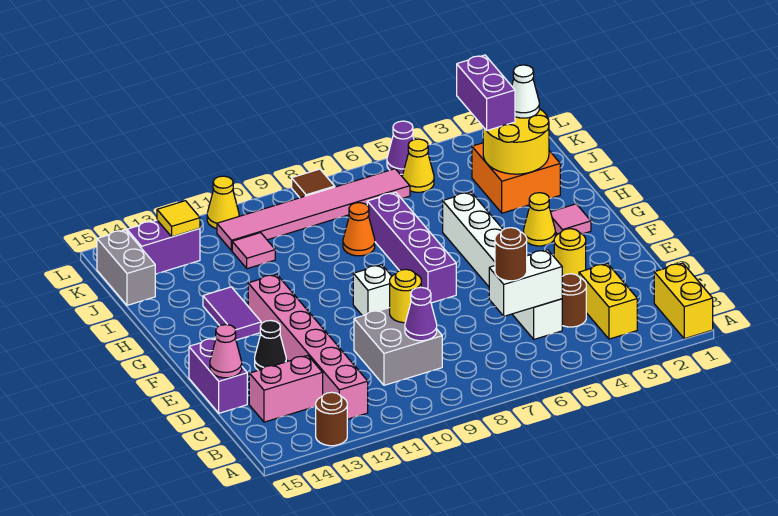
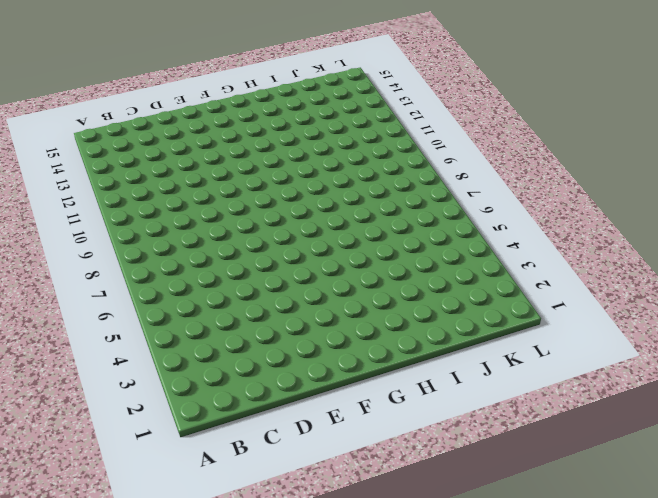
none -> yellow 1x2 brick [654,263,713,339]
none -> brown 1x1 round brick [316,392,347,446]
none -> yellow 1x2 brick [579,264,637,339]
none -> pink 1x6 brick [248,274,368,419]

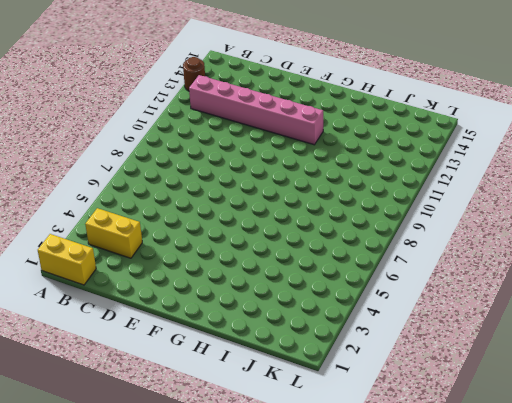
none -> brown 1x1 round brick [562,274,586,327]
none -> white 1x6 brick [443,192,562,339]
none -> grey 2x2 brick [354,308,442,385]
none -> pink 1x2 brick [249,355,323,422]

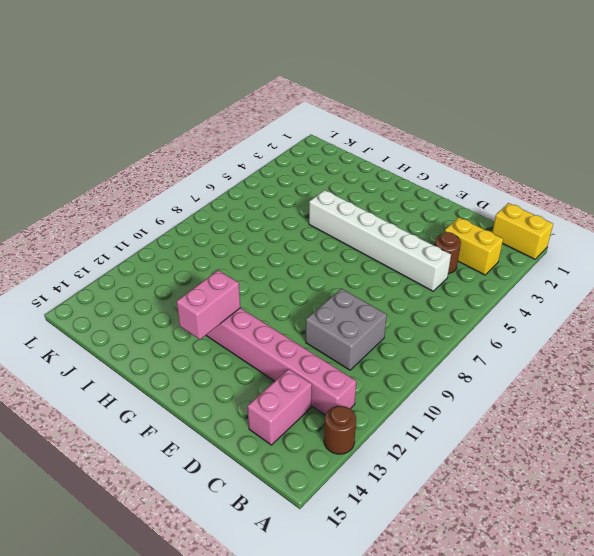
pink 1x2 brick [177,270,240,339] -> none
none -> purple 1x2 brick [189,338,247,413]
none -> yellow 1x1 round brick [554,229,586,276]
none -> black 1x1 cone [255,321,286,370]
none -> purple 1x4 brick [367,192,456,303]

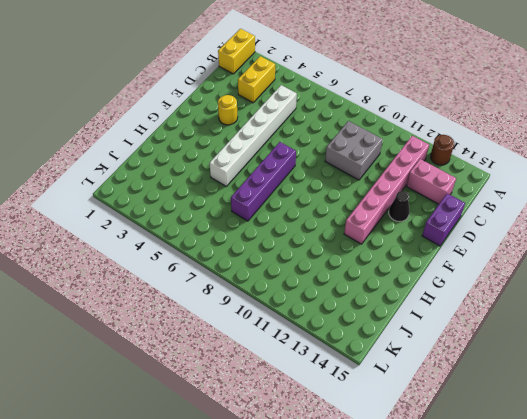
none -> brown 1x1 round brick [562,274,586,327]
none -> white 1x1 brick [353,265,392,316]
none -> pink 1x1 tile [551,204,591,234]
none -> yellow 1x1 cone [524,193,555,246]

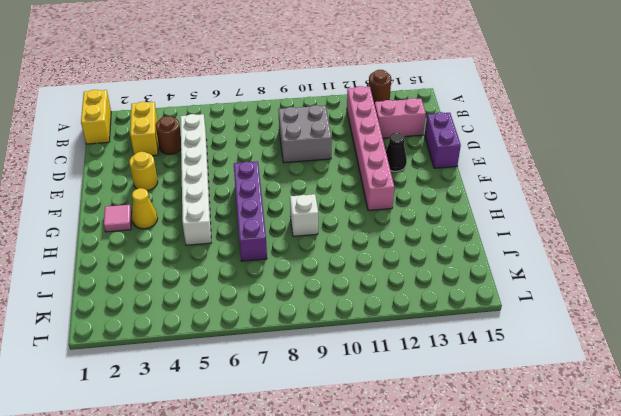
white 1x1 brick [290,194,318,236] -> white 1x1 brick moved to [353,265,392,316]
none -> purple 1x2 tile [203,287,261,340]
none -> orange 2x2 brick [472,143,560,213]
none -> orange 1x1 cone [343,203,375,256]
none -> pink 1x1 tile [232,233,275,269]

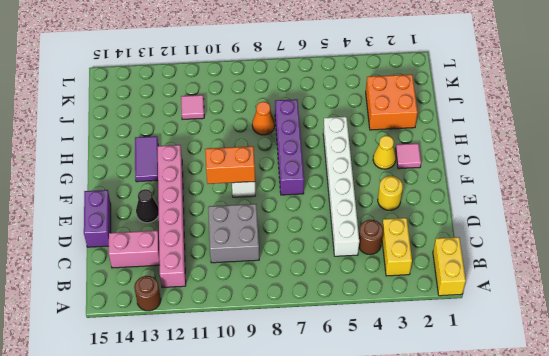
orange 1x2 brick [205,146,255,184] -> none
none -> grey 1x2 brick [97,230,155,305]
none -> yellow 1x1 cone [402,139,434,192]
none -> pink 1x6 tile [217,169,410,251]
none -> purple 1x2 brick [127,220,200,274]

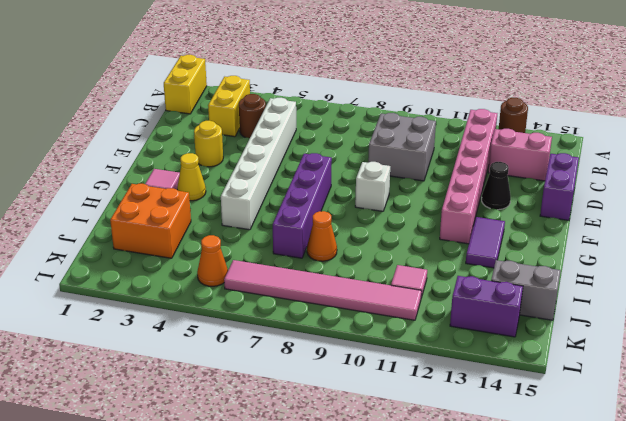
grey 1x2 brick [491,260,561,320] -> grey 1x2 brick turned to [97,230,155,305]
orange 1x1 cone [197,235,228,286] -> yellow 1x1 cone [402,139,434,192]
none -> purple 1x1 cone [387,121,414,174]
none -> brown 1x1 tile [292,169,335,198]
none -> yellow 1x1 cone [207,176,239,229]
none -> white 1x2 brick [489,250,562,316]

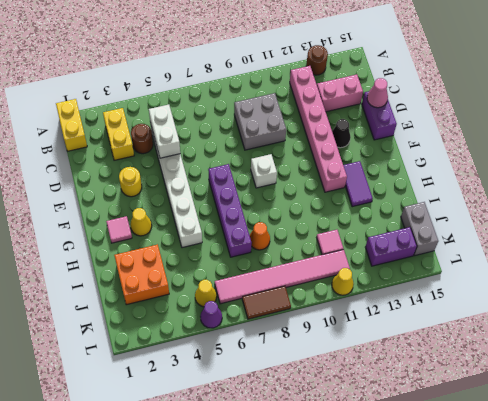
white 1x2 brick [149,105,180,158] -> white 1x2 brick turned to [489,250,562,316]
brown 1x2 tile [242,286,291,319] -> brown 1x1 tile [292,169,335,198]
none -> purple 1x1 cone [405,287,437,341]
none -> yellow 1x1 round brick [390,269,421,323]
none -> yellow 2x2 round brick [483,109,549,174]
none -> yellow 1x1 tile [157,201,200,237]

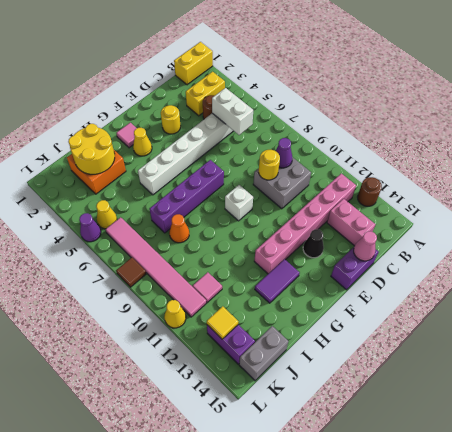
none -> brown 1x1 round brick [495,228,527,281]
none -> white 1x1 cone [512,65,539,118]
none -> purple 1x2 brick [457,55,515,131]

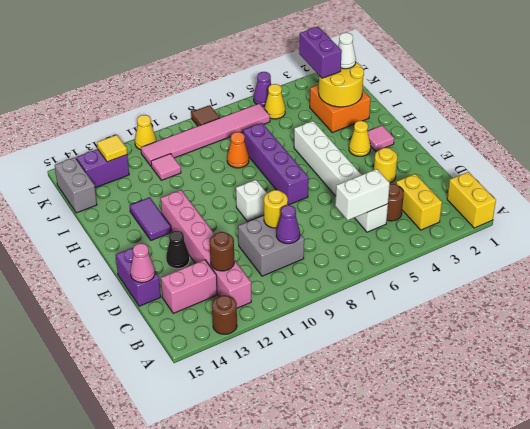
brown 1x1 round brick [210,232,234,271] -> brown 1x1 round brick moved to [495,228,527,281]

